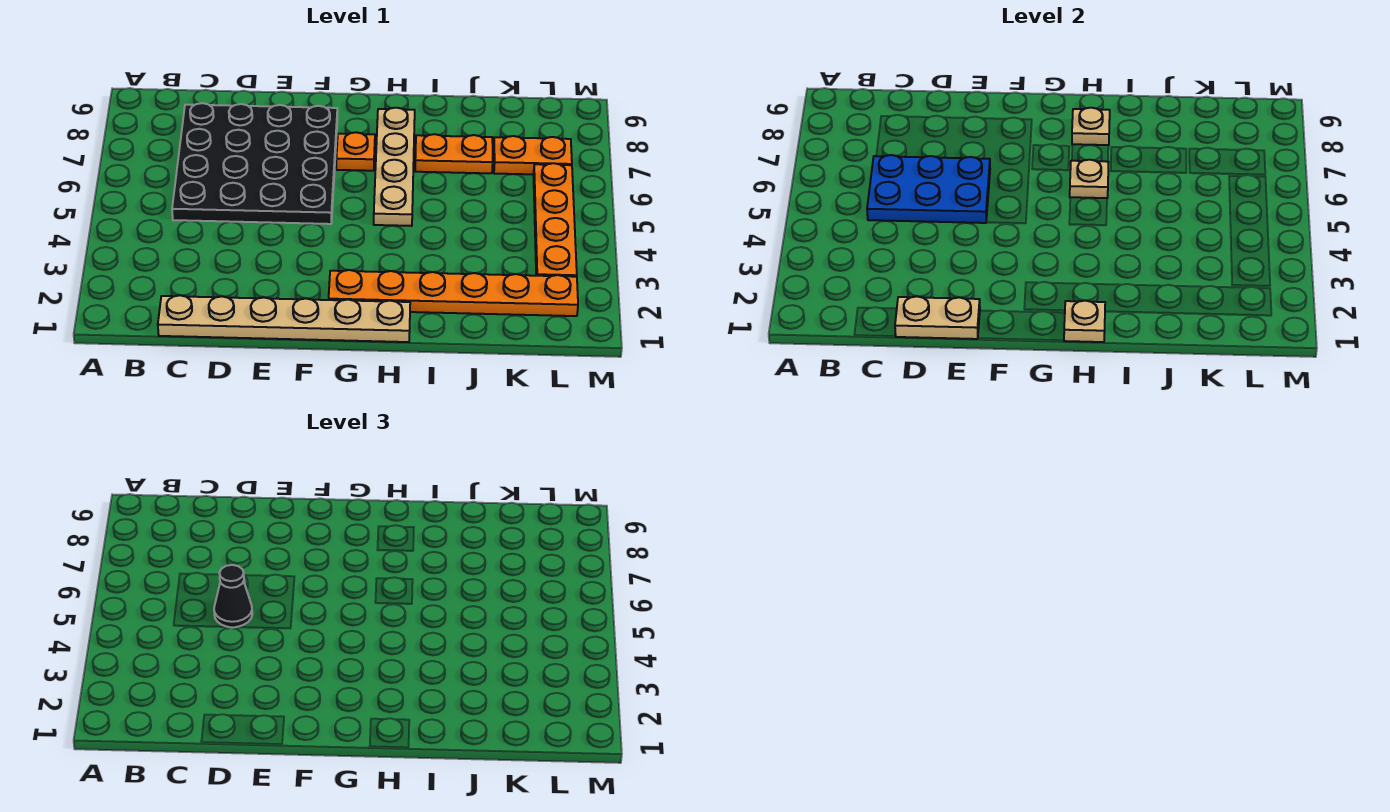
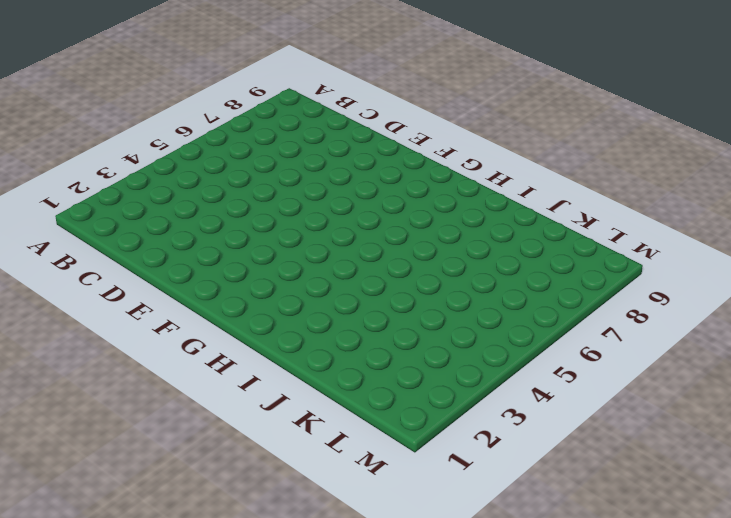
none -> tan 1x6 plate [158,295,410,342]
none -> black 4x4 plate [172,103,337,224]
none -> orange 1x6 plate [329,270,578,316]

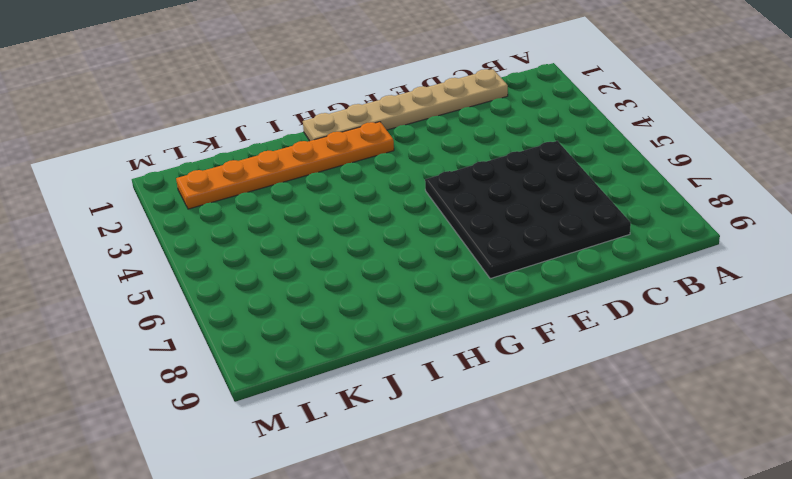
none -> orange 1x1 plate [336,132,375,171]
none -> tan 1x4 plate [374,108,415,226]
none -> orange 1x2 plate [415,134,493,173]

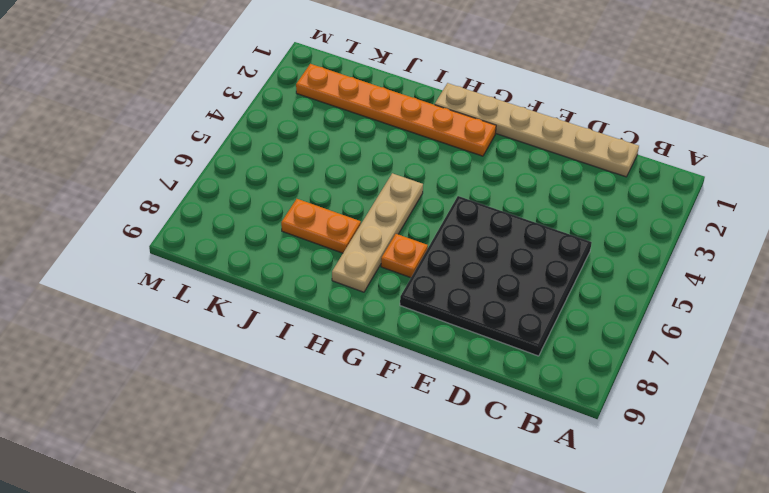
none -> orange 1x2 plate [494,136,572,174]
none -> orange 1x4 plate [533,163,577,277]
none -> blue 2x3 plate [867,155,990,223]

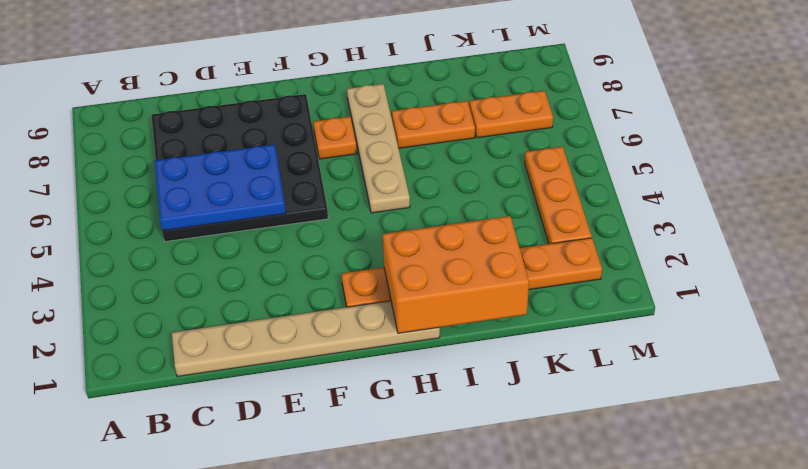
orange 2x3 brick [383,216,529,333] -> tan 1x1 plate [1064,301,1105,342]
orange 1x3 plate [525,147,592,244] -> orange 1x4 plate [533,163,577,277]
none -> tan 1x2 plate [895,296,980,339]
none -> tan 1x1 plate [1070,160,1109,198]
none -> tan 1x1 plate [1072,108,1110,145]

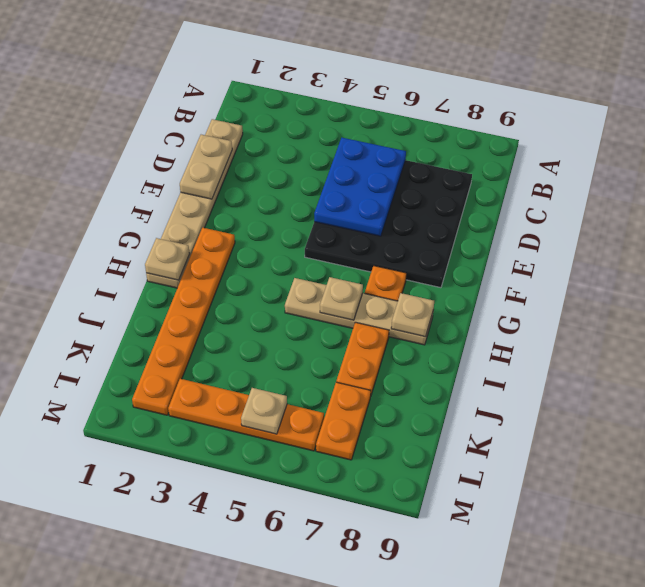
tan 1x1 plate [241,388,287,434] -> none
none -> black 1x1 cone [214,565,252,628]

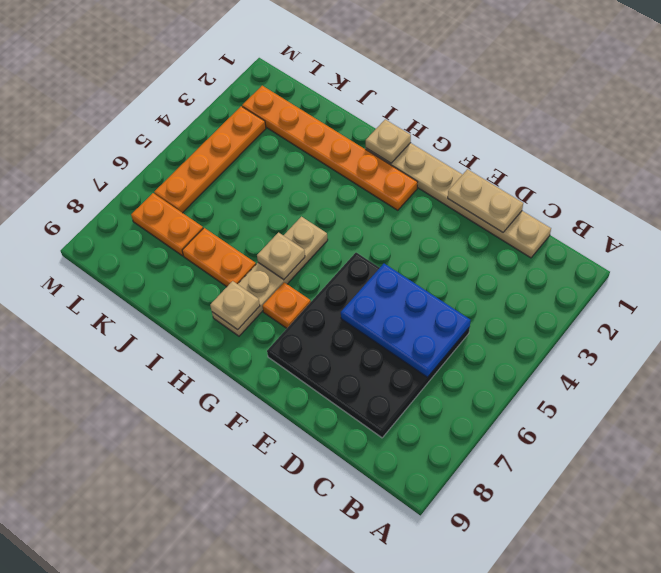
none -> black 1x1 cone [214,565,252,628]

